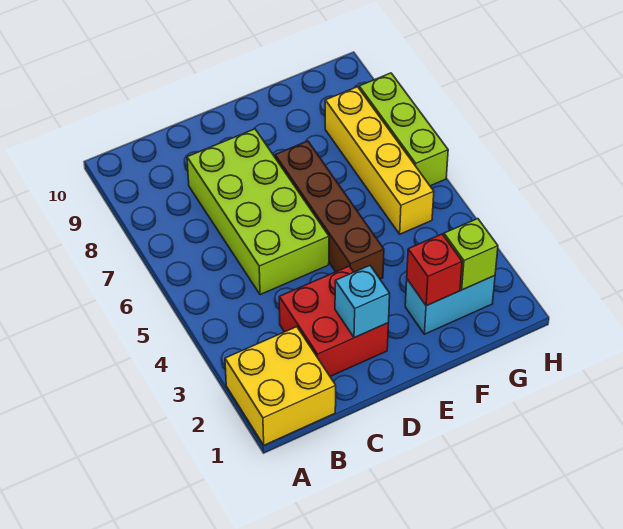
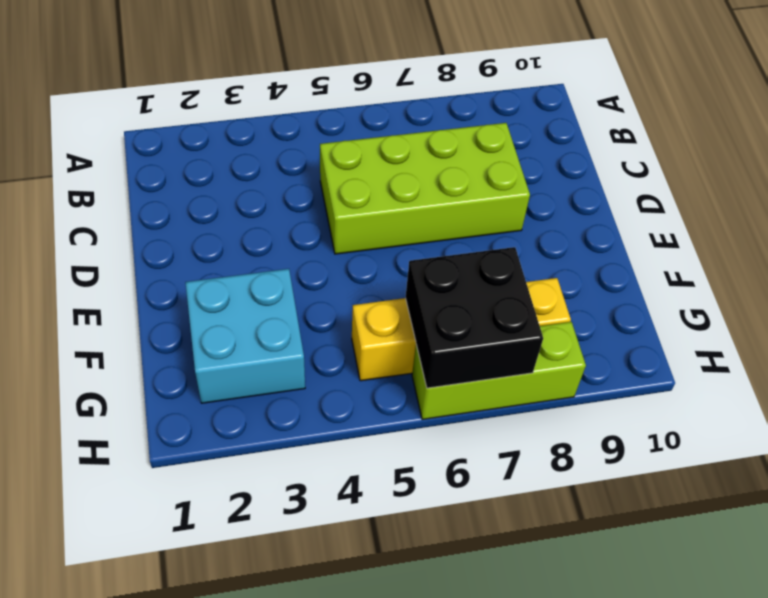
cyan 2x2 brick [185,269,305,403] -> cyan 1x2 brick [405,276,495,334]
black 2x2 brick [406,247,543,388] -> none
none -> yellow 2x2 brick [225,327,336,445]
none -> red 2x2 brick [279,266,388,376]

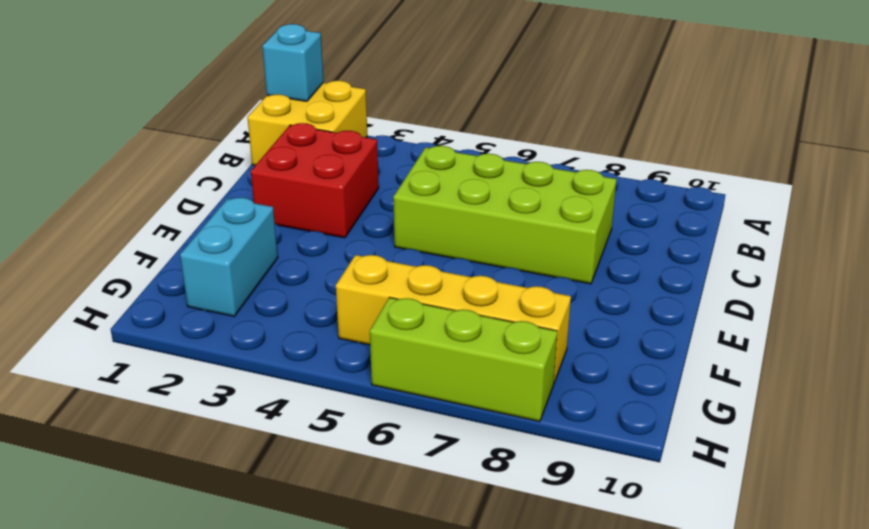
cyan 1x1 brick [262,24,324,101] -> cyan 1x1 brick moved to [335,266,390,338]
none -> brown 1x4 brick [275,141,384,279]
none -> red 1x1 brick [407,234,462,306]

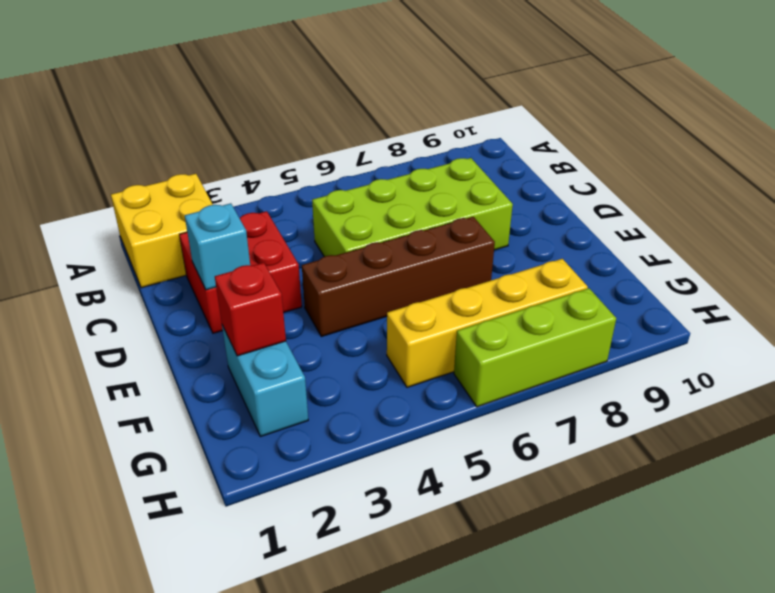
none -> lime 1x1 brick [444,219,498,290]

